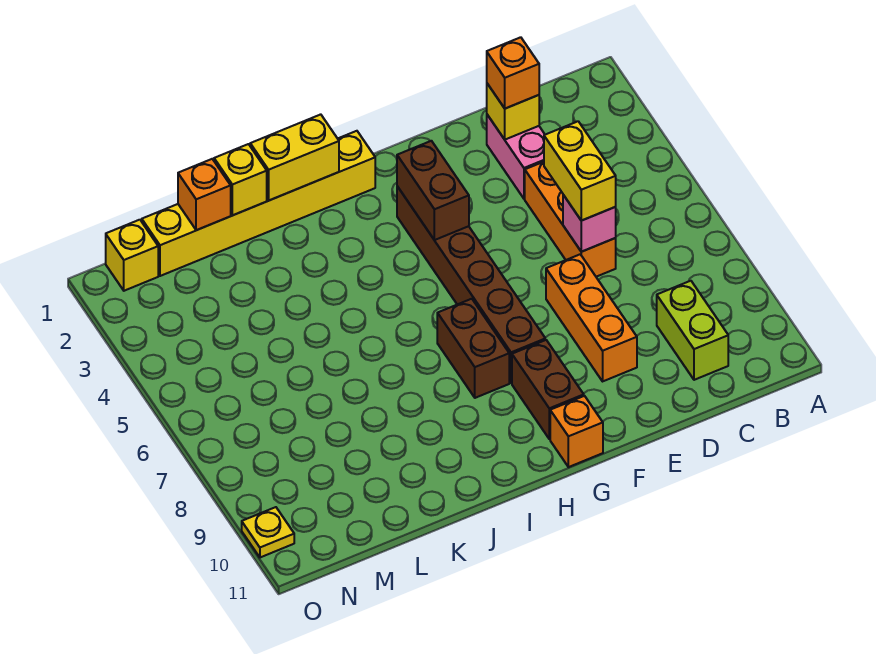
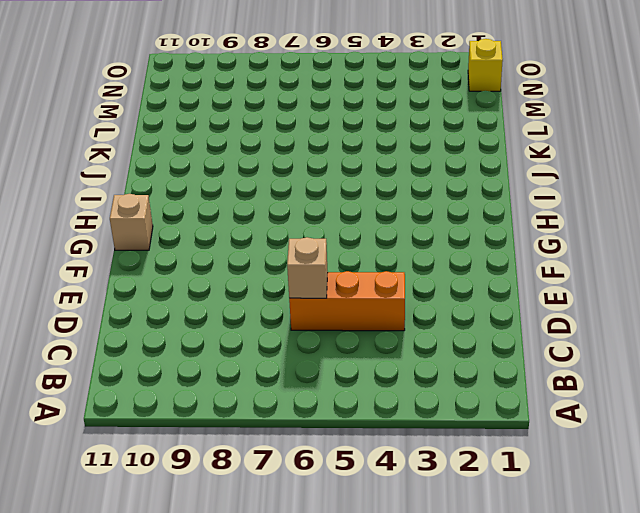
tan 1x1 brick [287,237,328,298] -> pink 1x1 brick [563,195,616,252]
tan 1x1 brick [110,194,153,250] -> orange 1x1 brick [550,396,603,467]
none -> lime 1x2 brick [657,281,728,380]
none -> pink 1x2 brick [487,115,545,199]
none -> orange 1x3 brick [546,254,637,381]

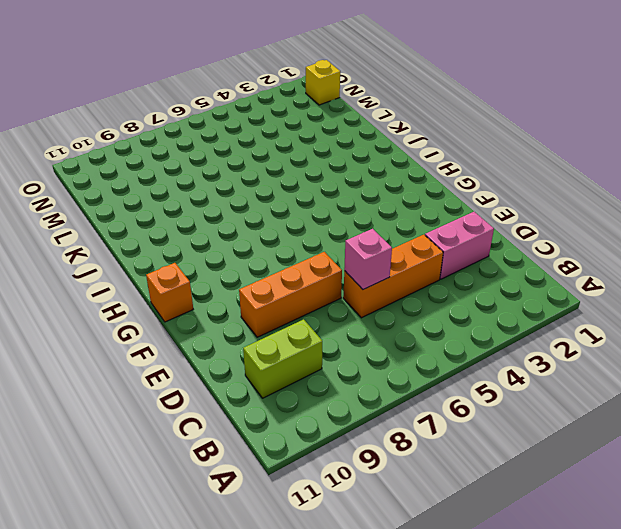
none -> brown 1x6 brick [397,186,545,383]
none -> brown 1x2 brick [512,340,584,439]
none -> yellow 1x6 brick [142,131,375,276]

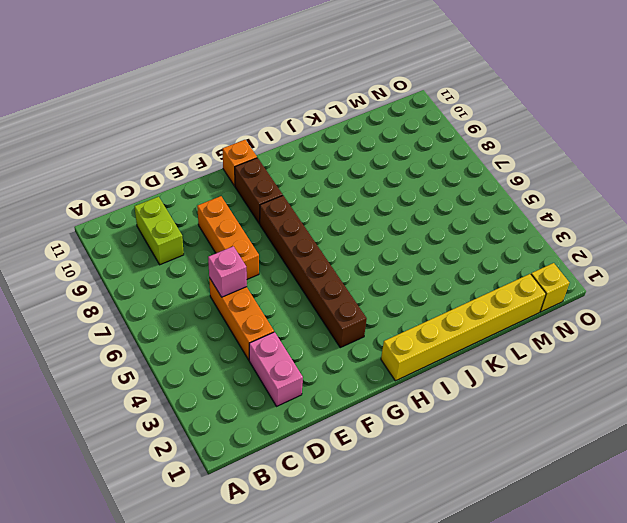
none -> brown 1x2 brick [437,299,509,398]
none -> yellow 1x1 plate [242,507,294,557]
none -> yellow 1x1 brick [487,84,539,140]

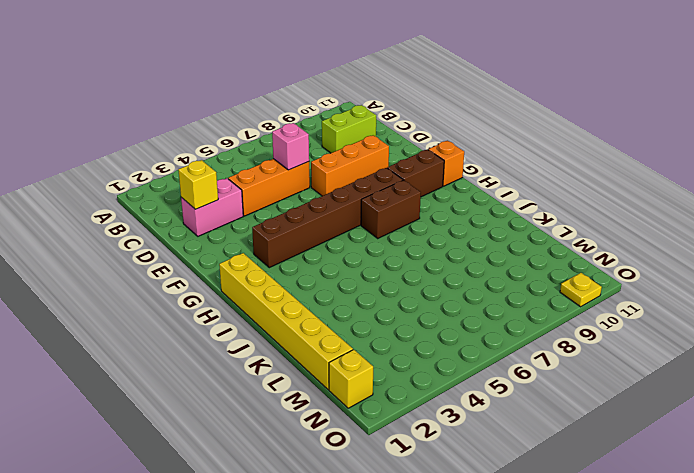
none -> brown 1x2 brick [397,141,469,240]
none -> yellow 1x2 brick [250,114,339,200]
none -> yellow 1x1 brick [214,144,267,215]

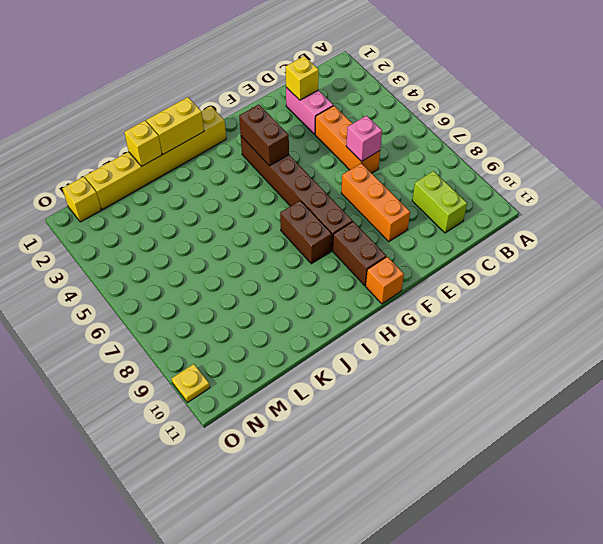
none -> orange 1x1 brick [178,159,231,230]
none -> orange 1x1 brick [487,37,539,109]
none -> yellow 1x2 brick [544,121,616,221]

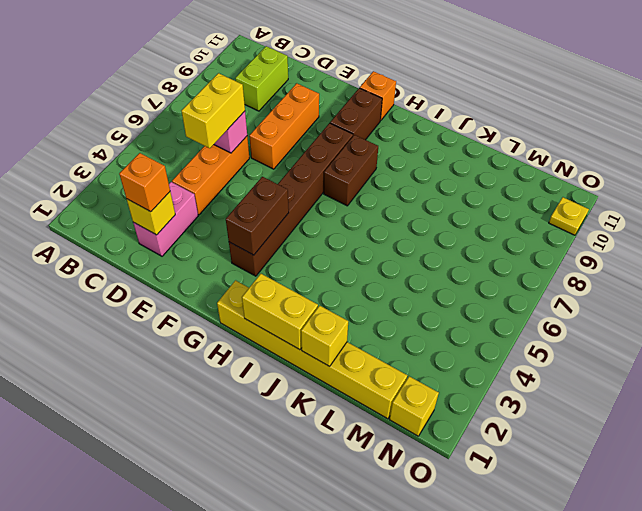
none -> orange 1x1 brick [178,159,231,230]

